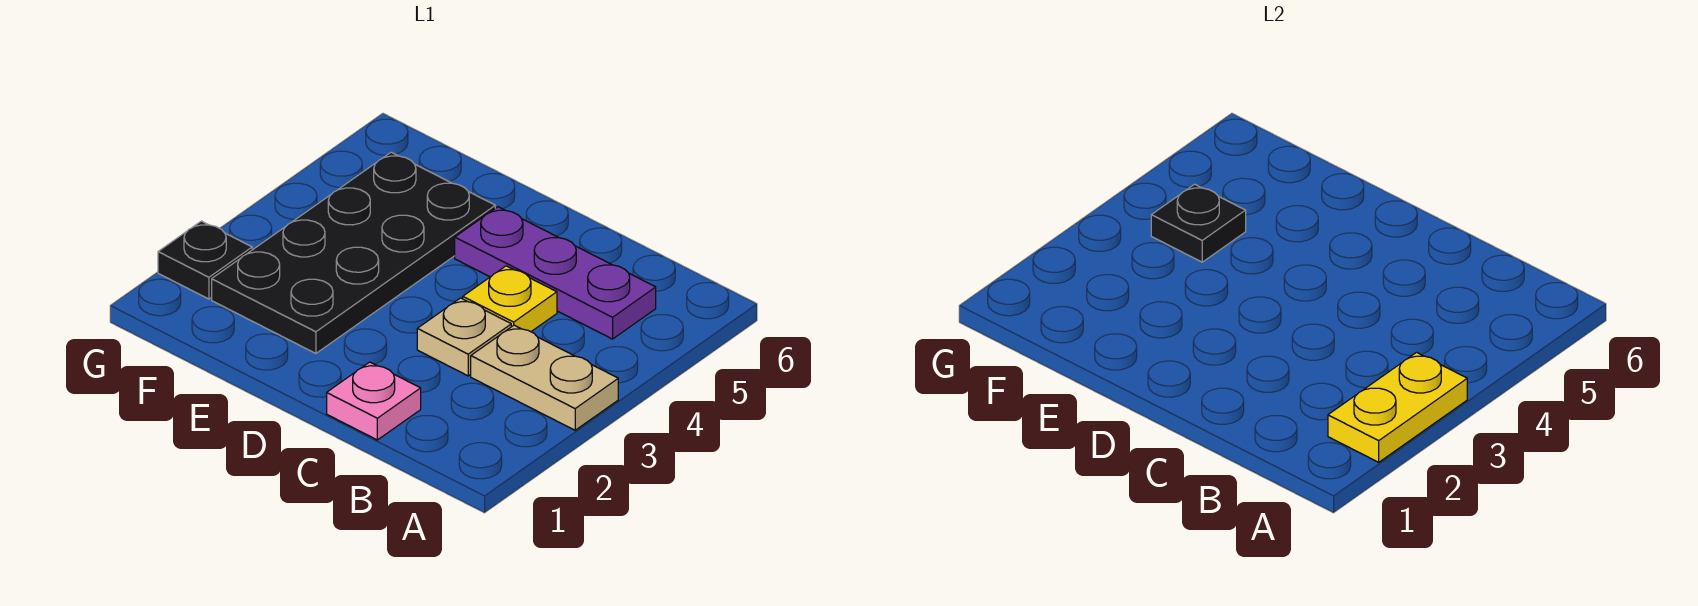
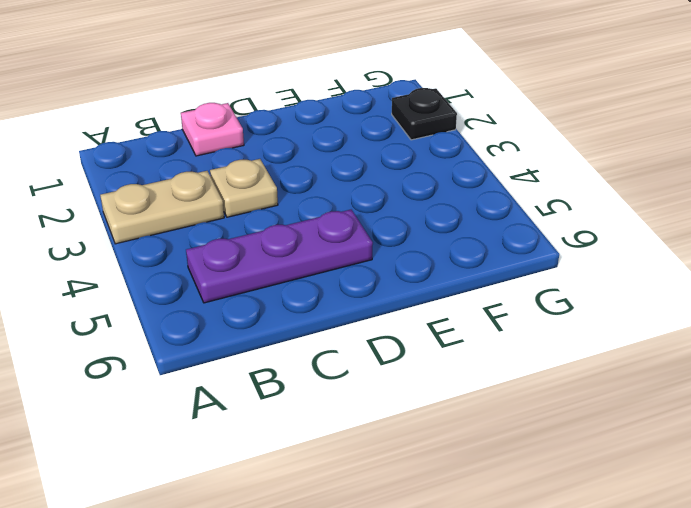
none -> yellow 1x1 plate [463,266,557,332]
none -> black 2x4 plate [212,152,495,353]

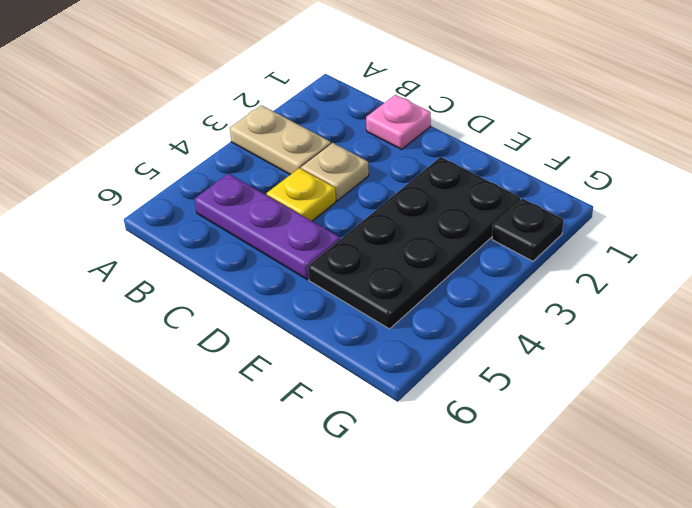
none -> yellow 1x2 plate [1328,352,1467,462]
none -> black 1x1 plate [1151,184,1246,262]

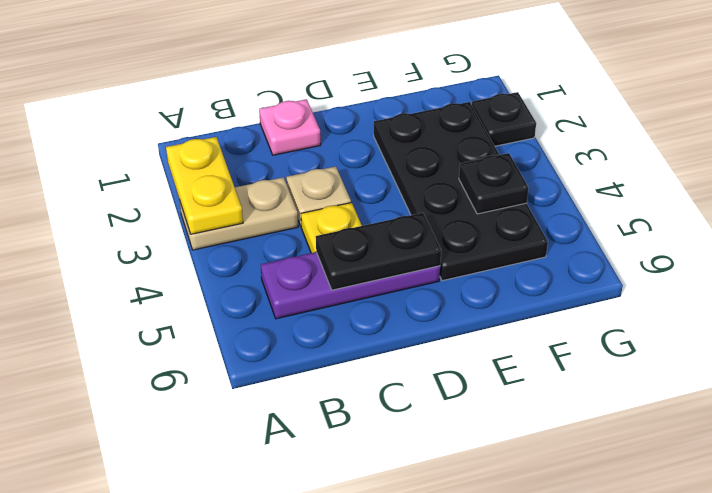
black 1x2 plate [316,213,441,290] -> none

